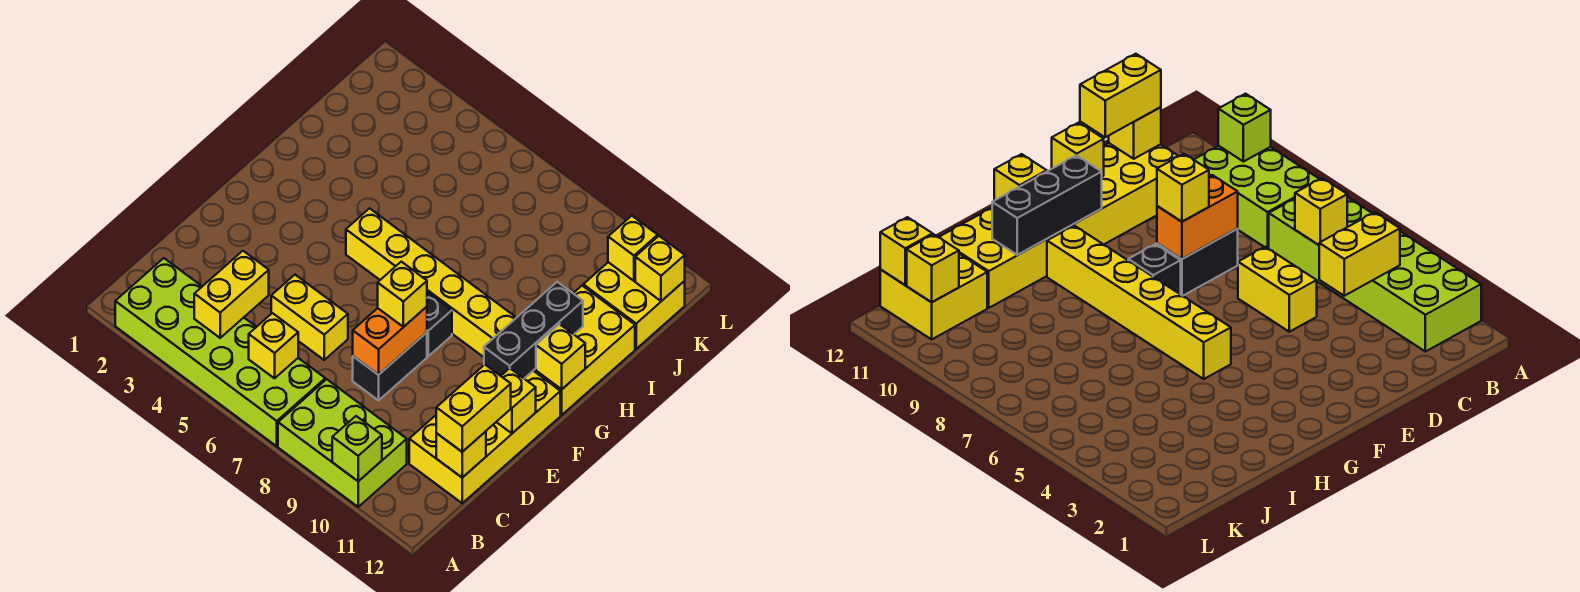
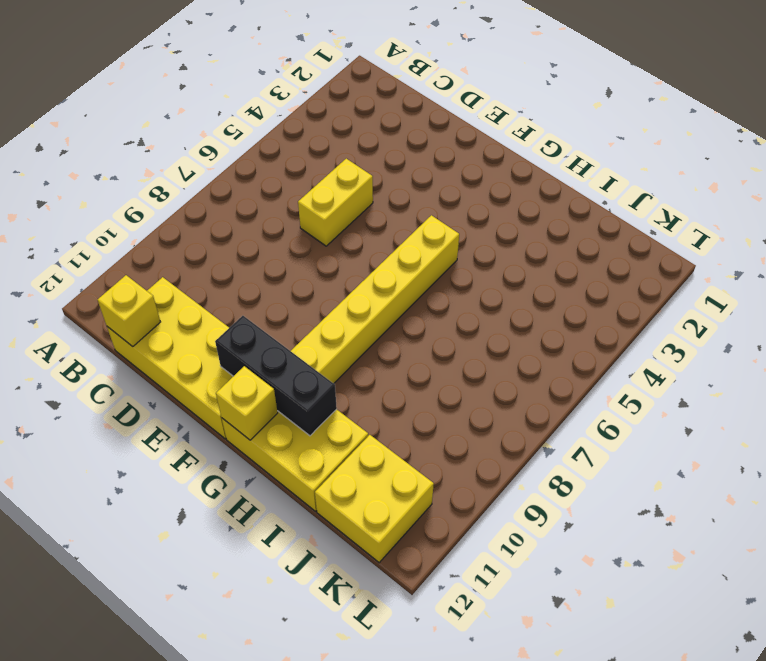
none -> lime 2x6 brick [115,258,325,446]
none -> lime 2x3 brick [278,379,407,507]
none -> black 1x2 brick [353,332,427,400]

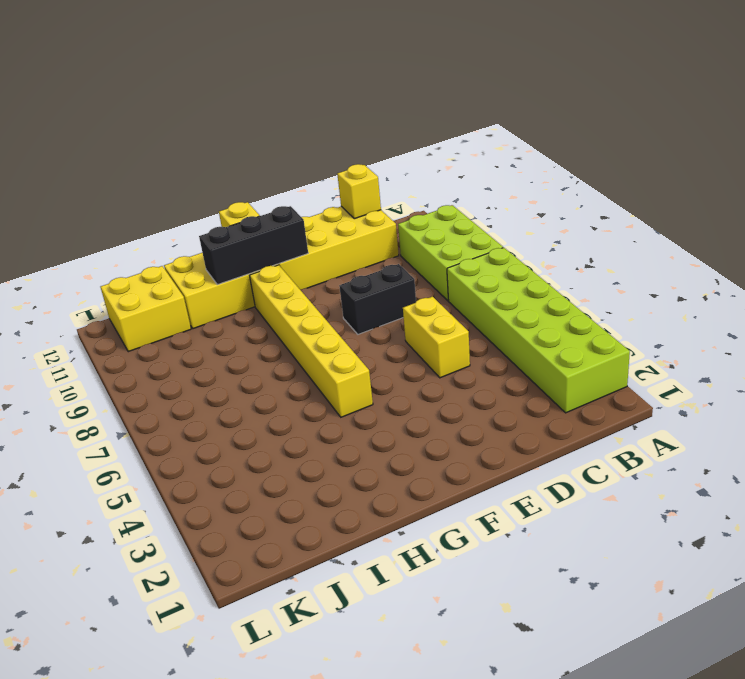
none -> black 1x1 brick [427,292,452,356]
none -> lime 1x1 brick [332,416,382,481]
none -> yellow 1x2 brick [194,251,269,338]

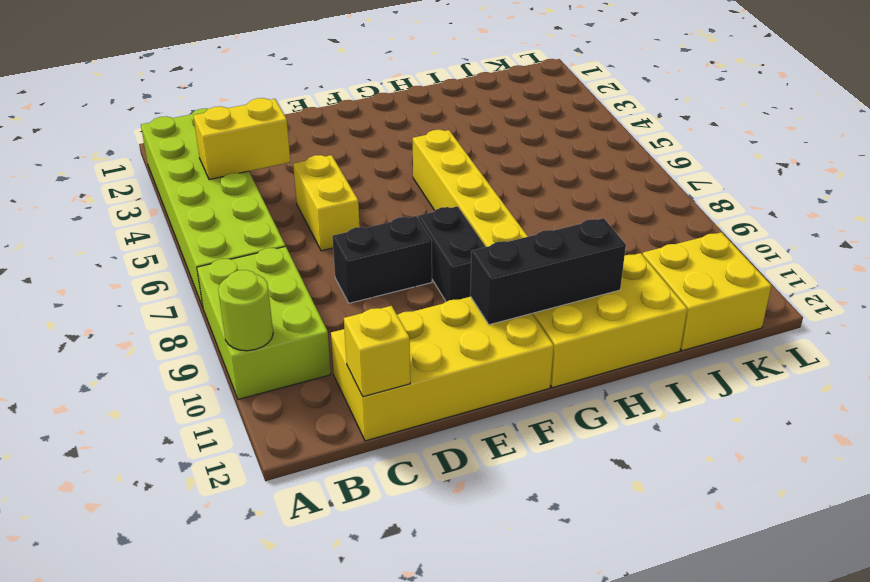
lime 1x1 round brick [218,270,273,351] -> lime 1x1 brick [332,416,382,481]
black 1x2 brick [418,206,486,302] -> black 1x1 brick [427,292,452,356]
none -> yellow 1x1 brick [249,313,298,378]
none -> orange 1x2 brick [353,307,427,375]
none -> yellow 1x1 brick [497,368,536,433]

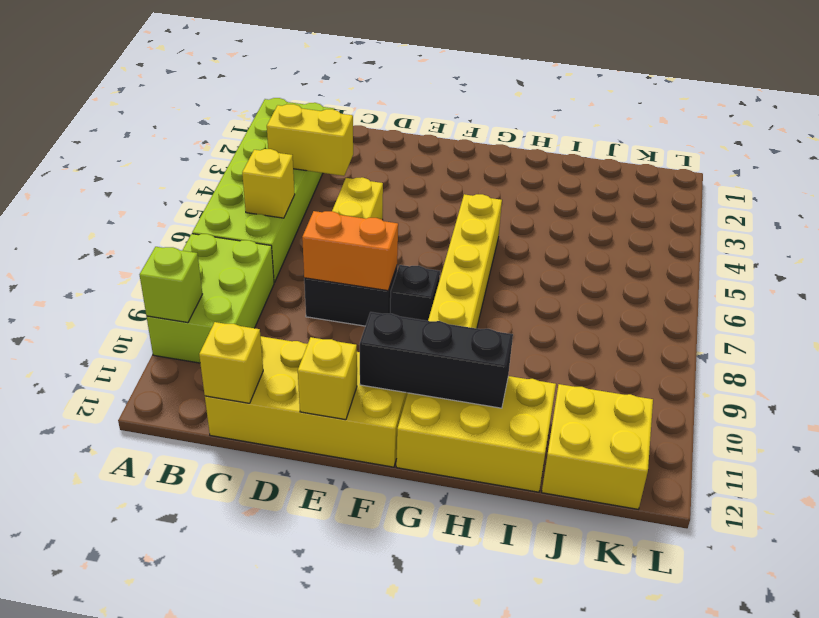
none -> yellow 1x1 brick [536,324,585,389]
none -> yellow 1x1 brick [608,216,658,281]
none -> yellow 1x1 brick [635,236,685,301]

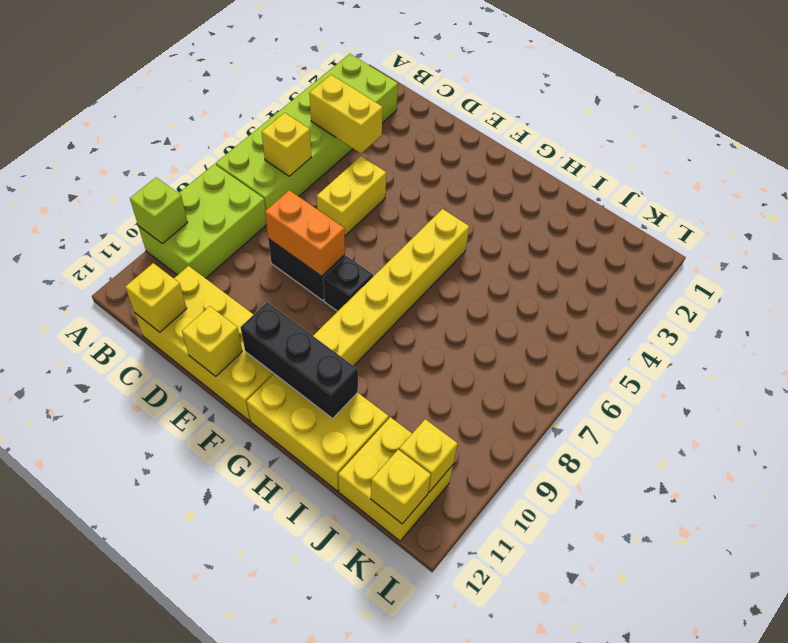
none -> yellow 1x1 brick [536,324,585,389]
none -> yellow 1x2 brick [436,365,511,452]
none -> yellow 1x1 brick [378,262,427,327]

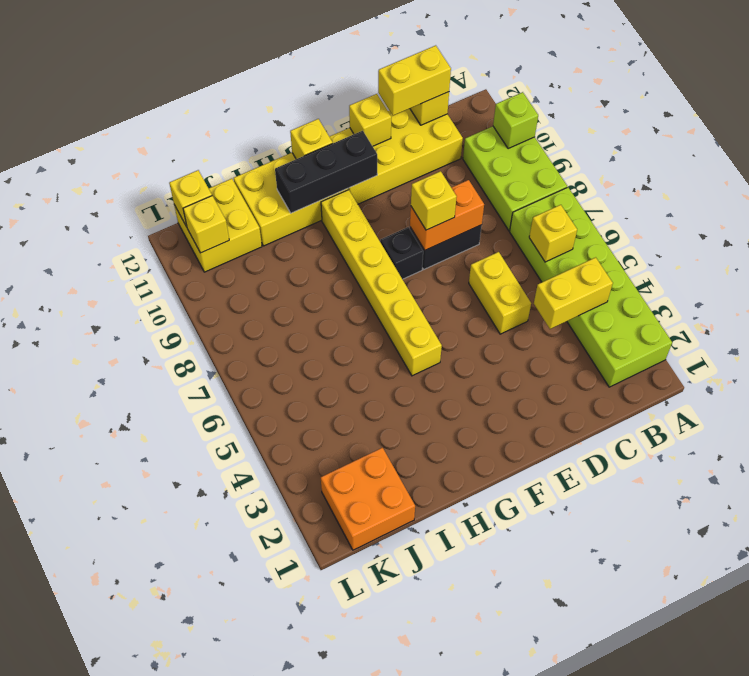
orange 2x2 brick [321,448,415,550] -> none

